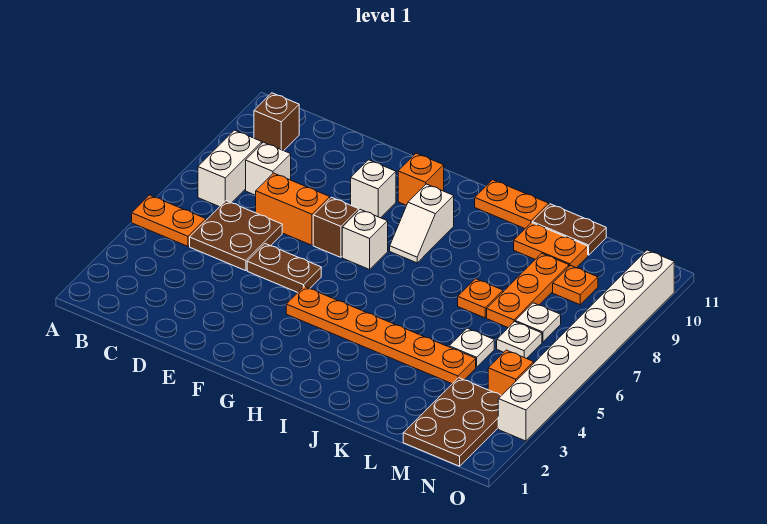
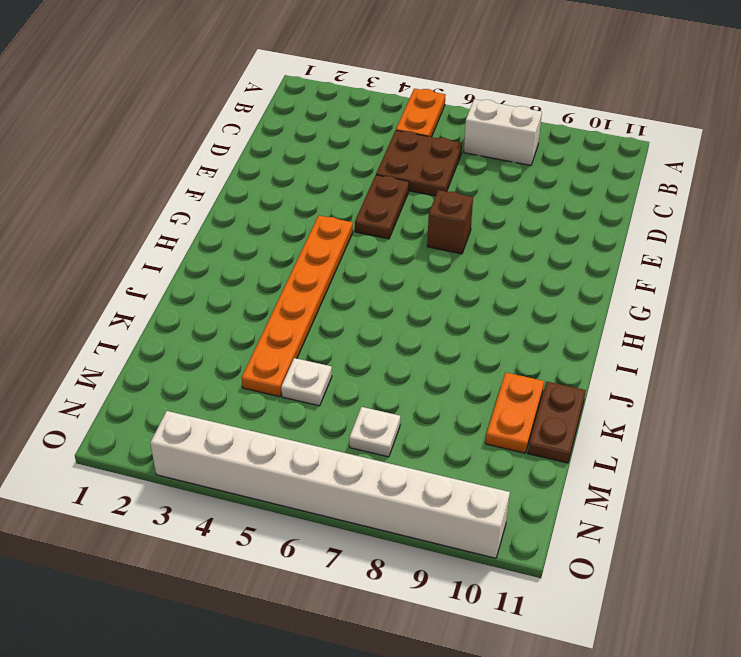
none -> brown 1x1 brick [254,93,300,151]
none -> white 1x1 brick [246,142,291,195]
none -> orange 1x2 brick [256,173,330,245]

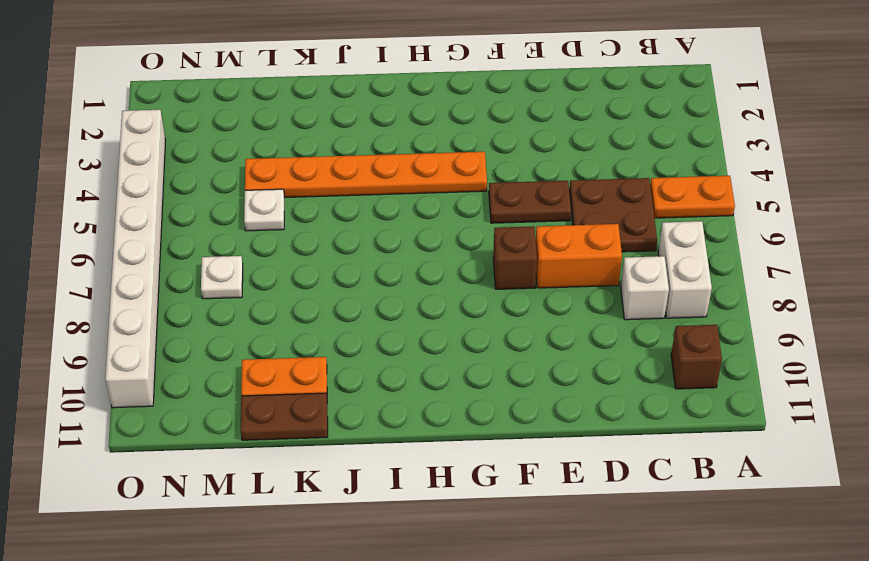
none -> white 1x1 brick [351,160,396,218]
none -> white 1x1 brick [342,209,388,269]
none -> orange 1x1 brick [398,153,444,205]

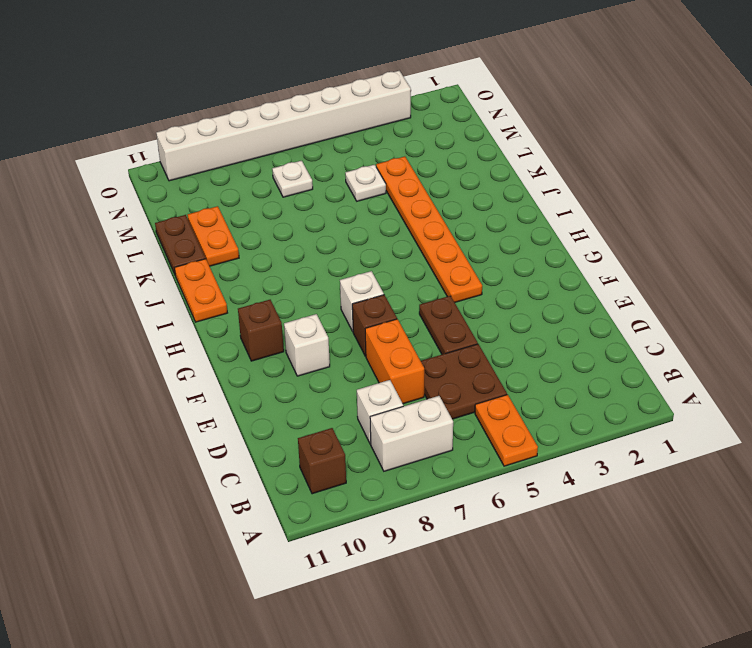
brown 1x1 brick [238,300,284,361] -> orange 1x1 brick [398,153,444,205]
none -> white 1x2 slope [390,184,454,263]
none -> orange 1x1 plate [458,279,503,318]
none -> orange 1x3 plate [487,253,569,327]

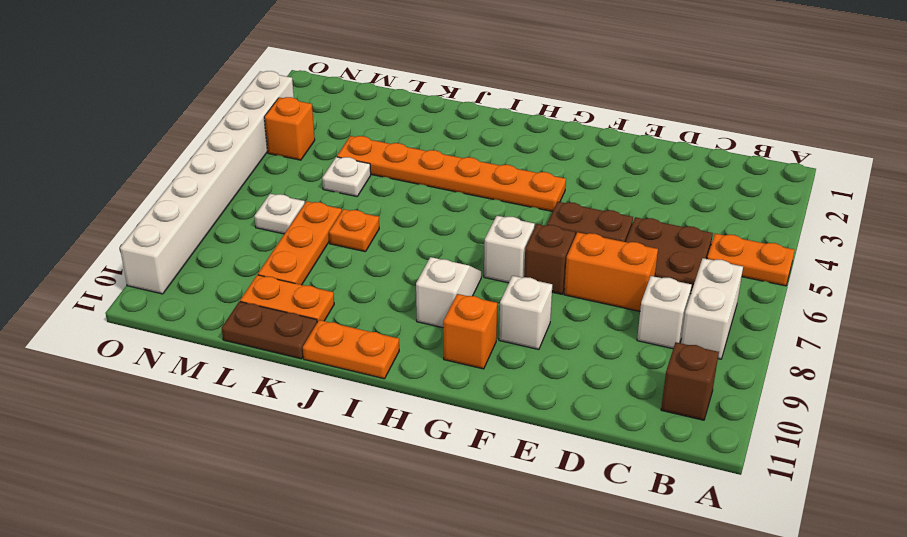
none -> brown 2x3 plate [403,378,501,466]
none -> white 1x1 plate [497,322,542,359]
none -> orange 1x1 plate [553,266,598,305]

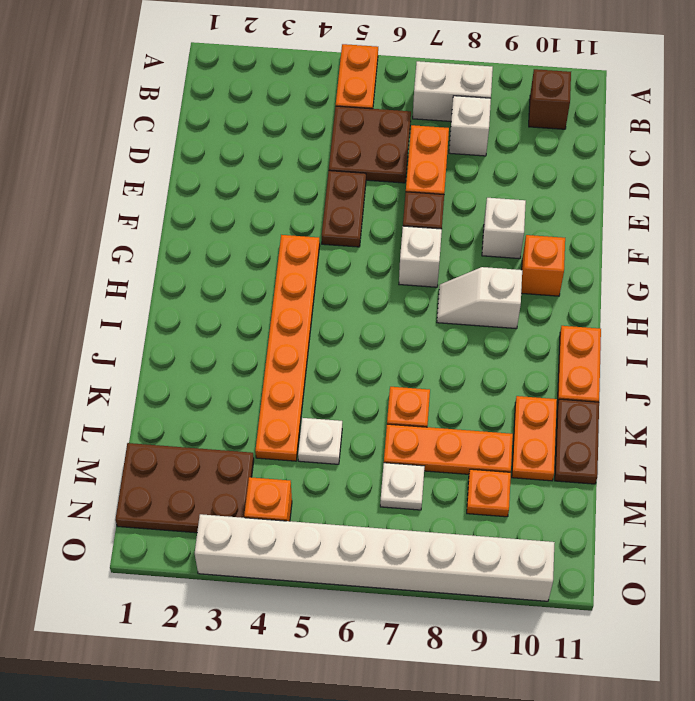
none -> white 1x1 plate [497,322,542,359]

